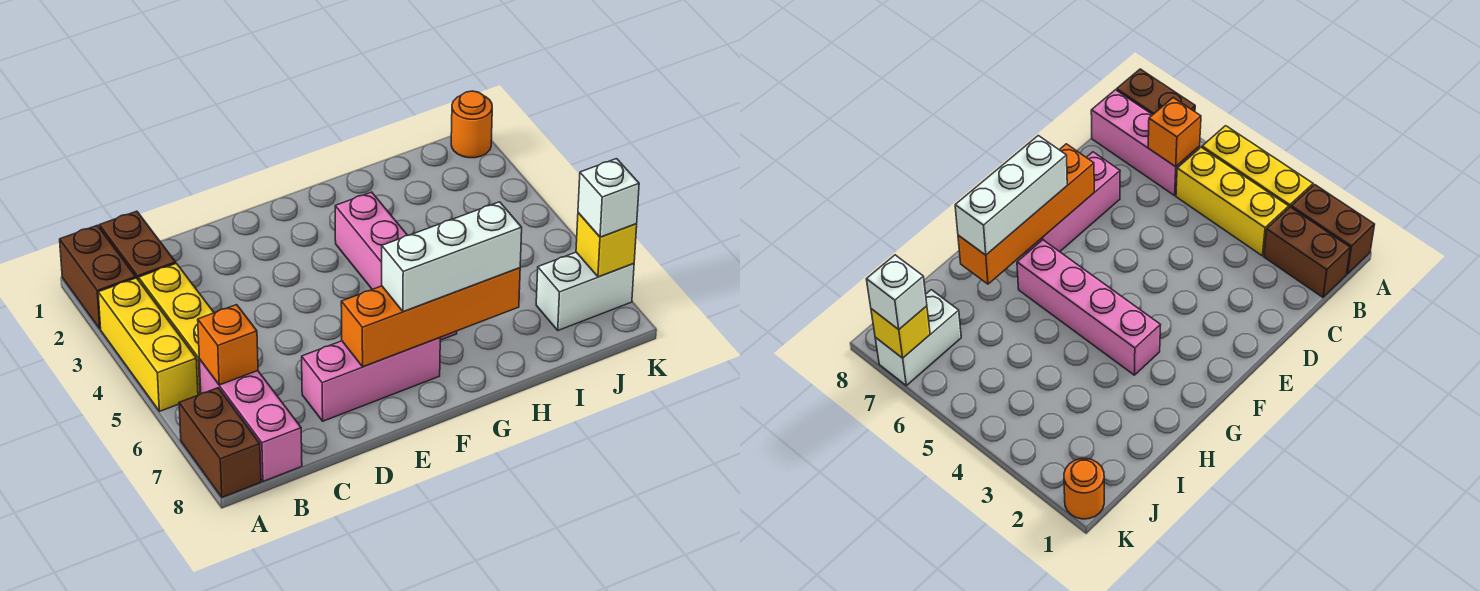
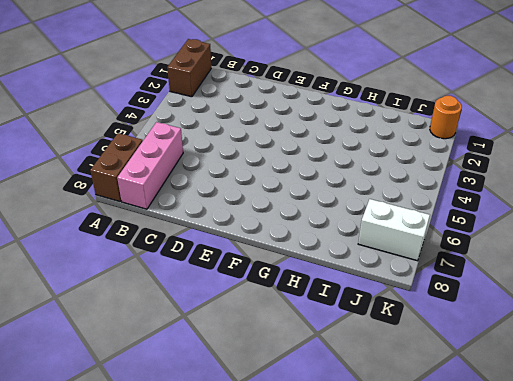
none -> yellow 1x3 brick [98,278,198,411]
none -> brown 1x2 brick [99,211,176,280]
none -> yellow 1x3 brick [139,263,214,395]

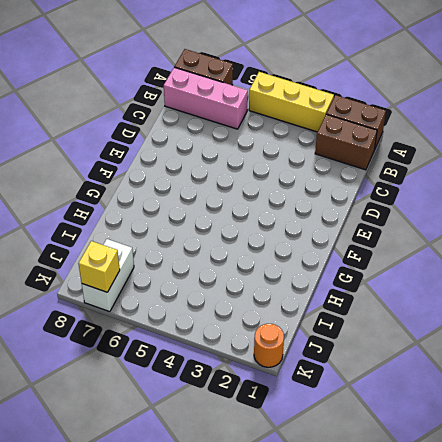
none -> yellow 1x3 brick [139,263,214,395]
none -> pink 1x3 brick [302,338,440,421]
none -> pink 1x4 brick [335,192,457,340]

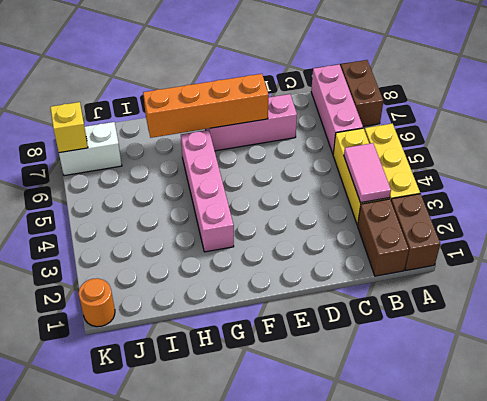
pink 1x2 tile [344,143,391,203] -> none
none -> orange 1x1 brick [198,305,258,385]
none -> white 1x3 brick [382,202,522,312]
none -> white 1x1 brick [578,159,639,237]

